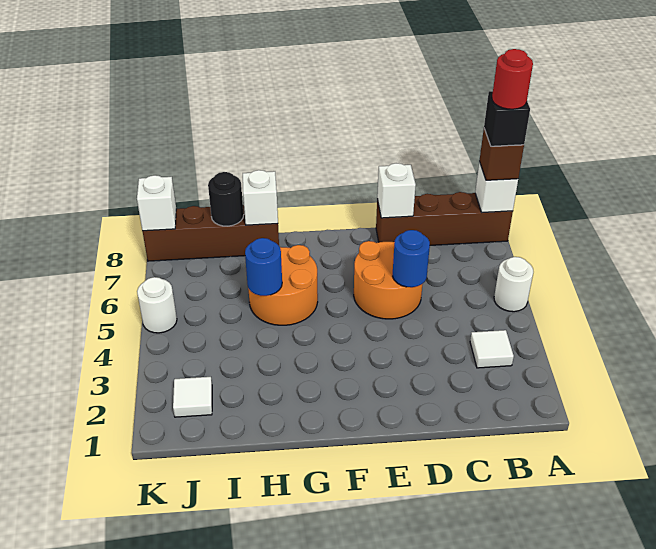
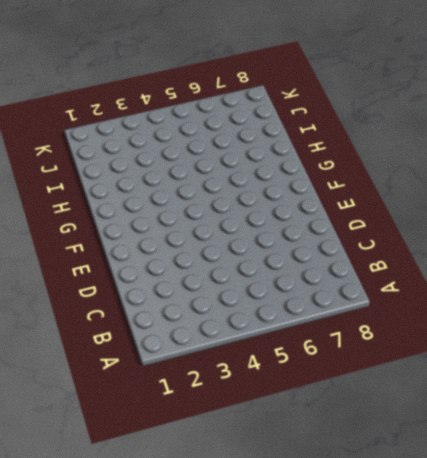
none -> white 1x1 round brick [494,257,533,312]
none -> brown 1x4 brick [376,192,513,245]
none -> white 1x1 tile [470,330,514,368]

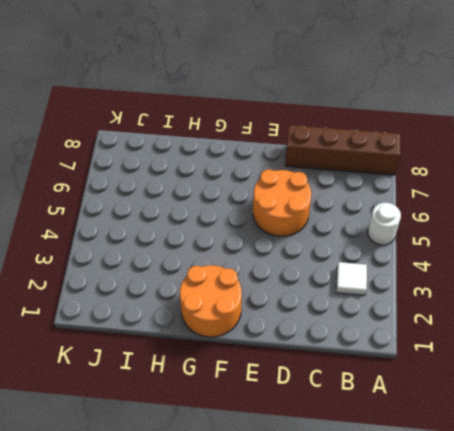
orange 2x2 round brick [180,265,242,337] -> orange 2x2 round brick moved to [248,245,318,325]
none -> brown 1x4 brick [142,205,279,261]
none -> white 1x1 tile [173,377,212,417]
none -> white 1x1 round brick [137,277,177,333]

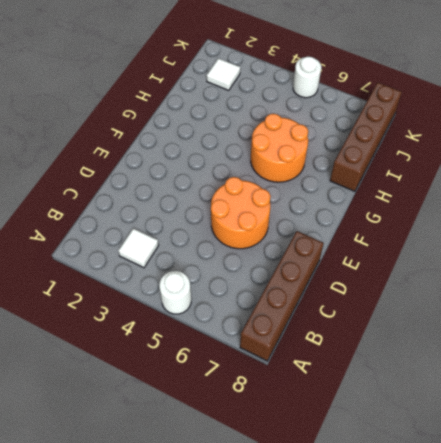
none -> white 1x1 brick [475,162,518,213]
none -> blue 1x1 round brick [393,230,430,287]
none -> white 1x1 brick [377,163,416,218]

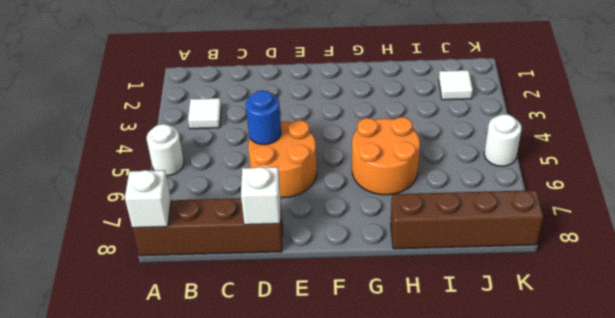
none -> blue 1x1 round brick [245,238,282,296]
none -> white 1x1 brick [243,170,278,225]
none -> black 1x1 round brick [208,172,244,226]

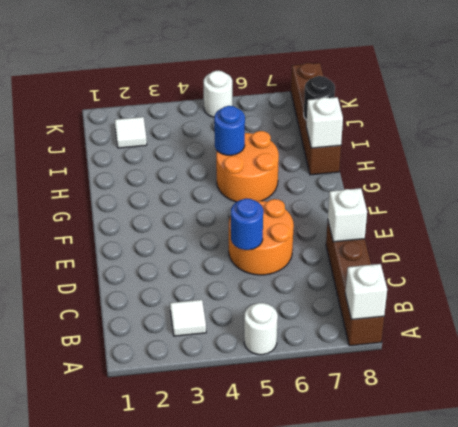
none -> white 1x1 brick [137,175,176,231]
none -> brown 1x1 brick [479,129,524,180]
none -> black 1x1 brick [484,91,530,146]

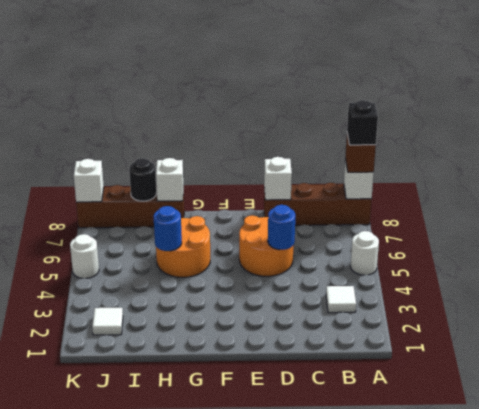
none -> red 1x1 round brick [492,49,533,109]

